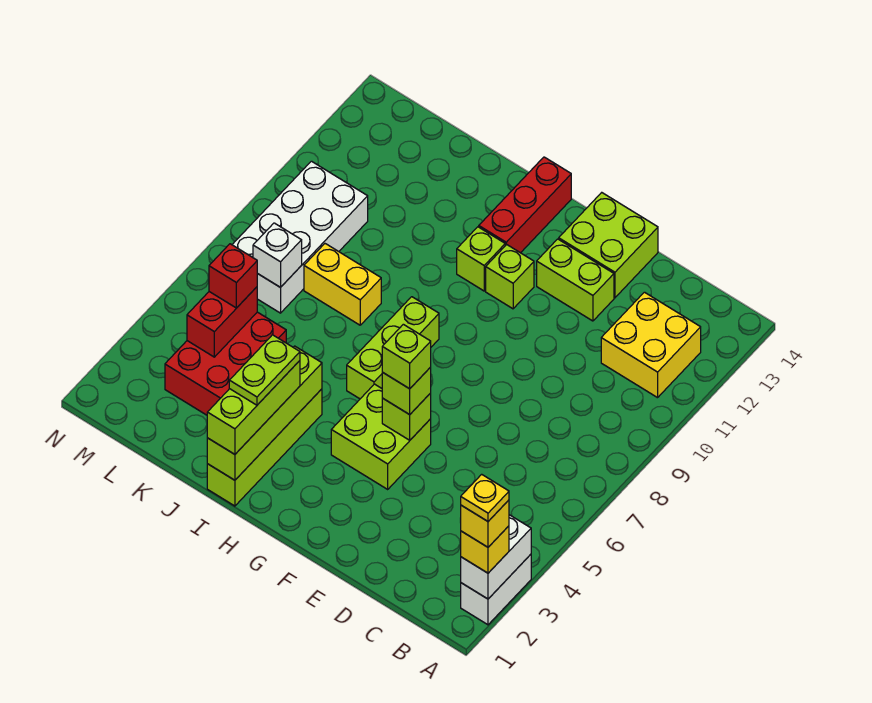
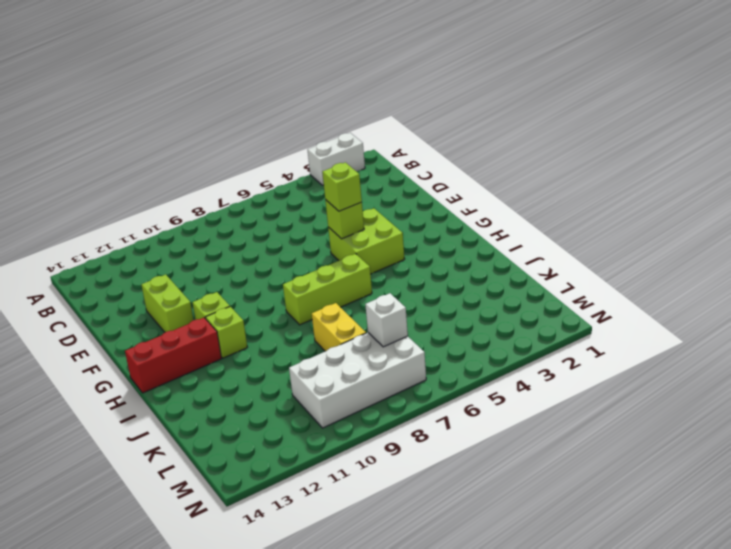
none -> yellow 2x2 brick [601,292,701,398]
none -> lime 2x2 brick [559,193,658,298]
none -> lime 1x4 brick [207,389,322,506]

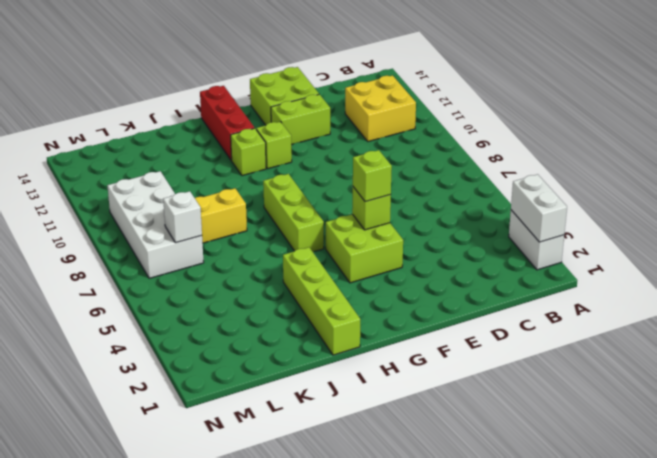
none -> red 2x3 brick [165,312,286,415]
none -> lime 1x4 brick [207,346,322,480]
none -> red 1x2 brick [187,287,257,357]

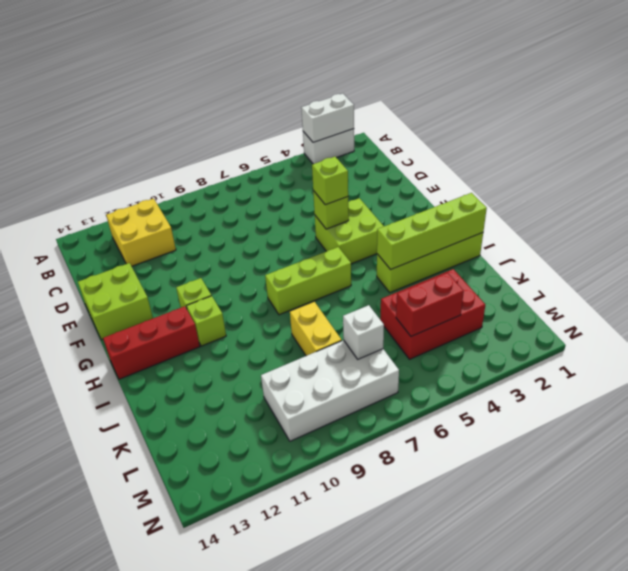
none -> lime 1x2 brick [537,239,614,321]
none -> yellow 1x1 brick [461,526,509,573]
none -> lime 1x3 brick [207,361,300,454]

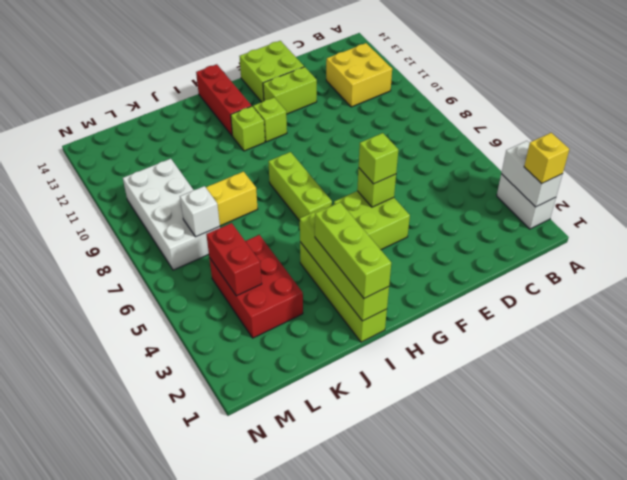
none -> red 1x1 brick [209,244,257,308]
none -> yellow 1x1 brick [460,500,509,547]
none -> lime 1x1 brick [382,324,431,389]

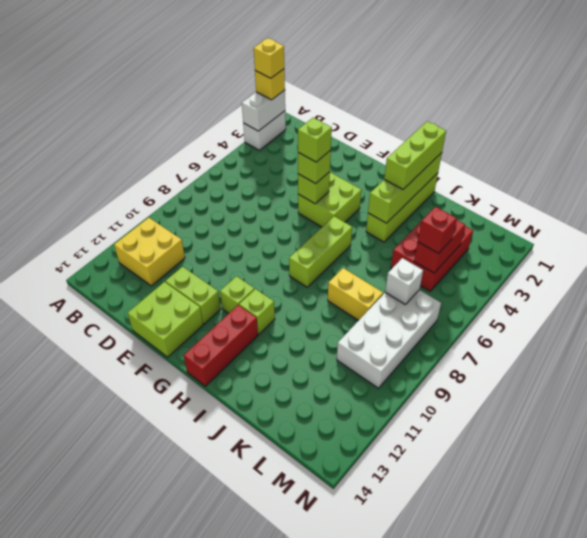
none -> lime 1x2 plate [229,335,300,405]
none -> yellow 1x1 plate [461,474,509,521]

